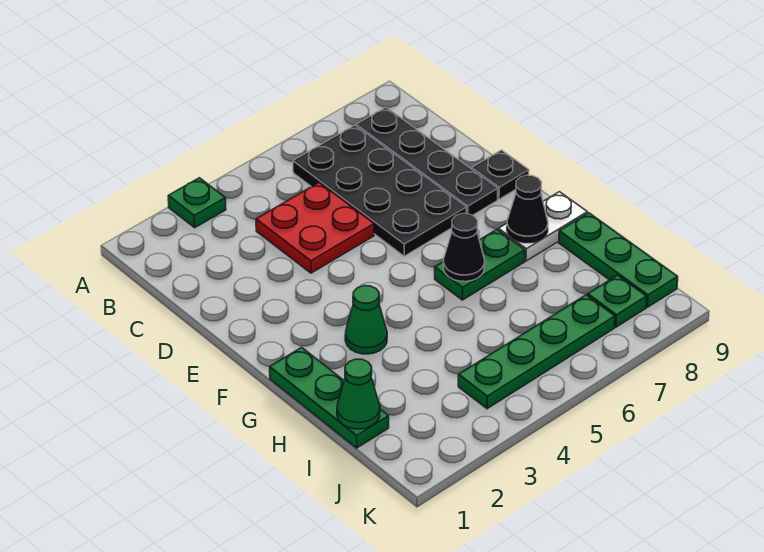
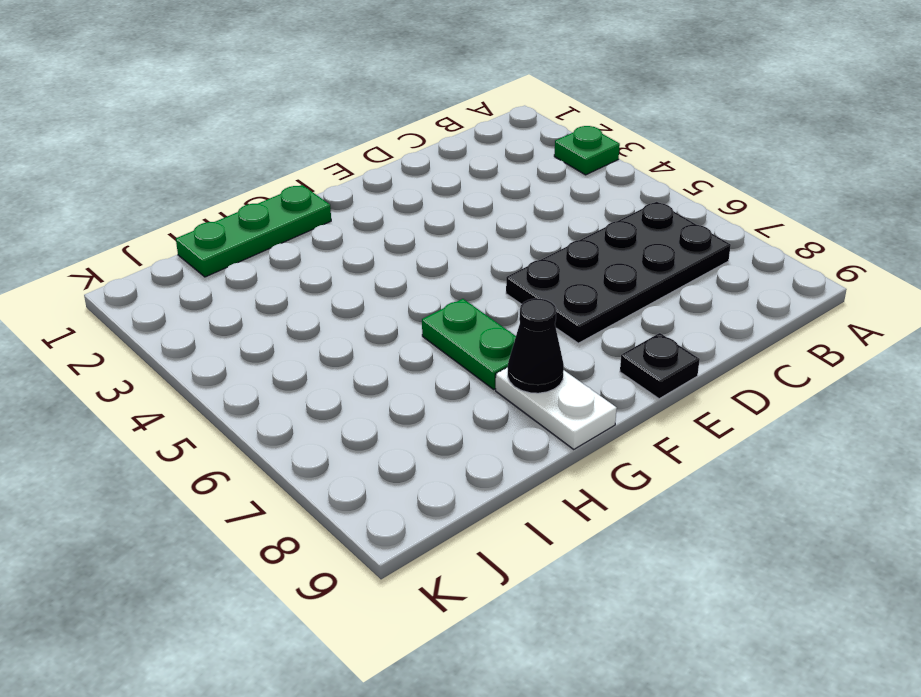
none -> black 1x4 plate [356,107,498,216]
none -> red 2x2 plate [256,183,374,273]
none -> green 1x1 cone [345,286,387,354]

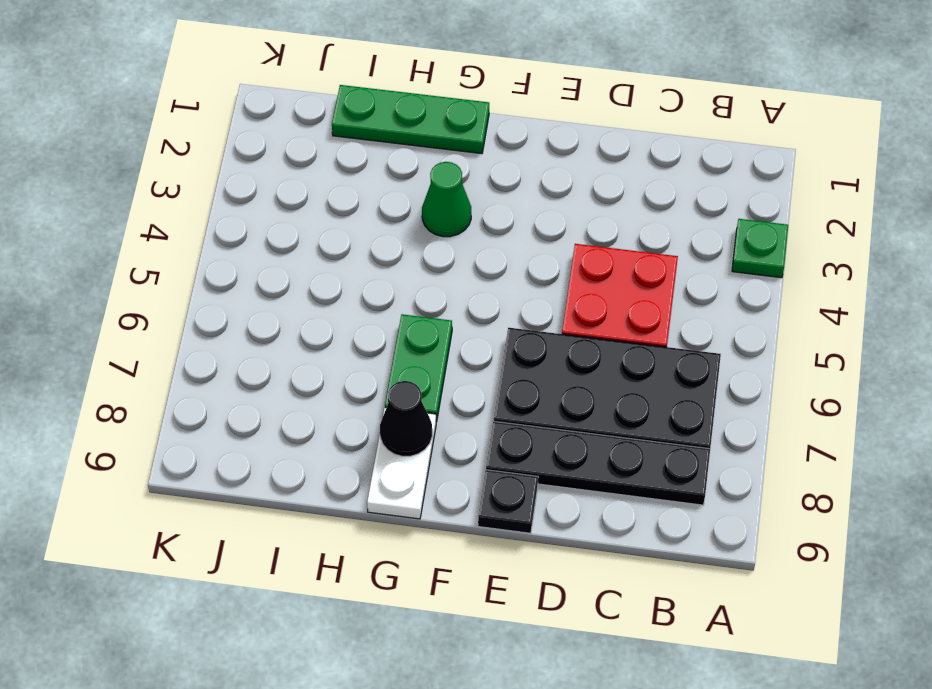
none -> green 1x3 plate [559,213,678,307]
none -> green 1x4 plate [458,295,615,409]
none -> green 1x1 plate [588,275,647,327]

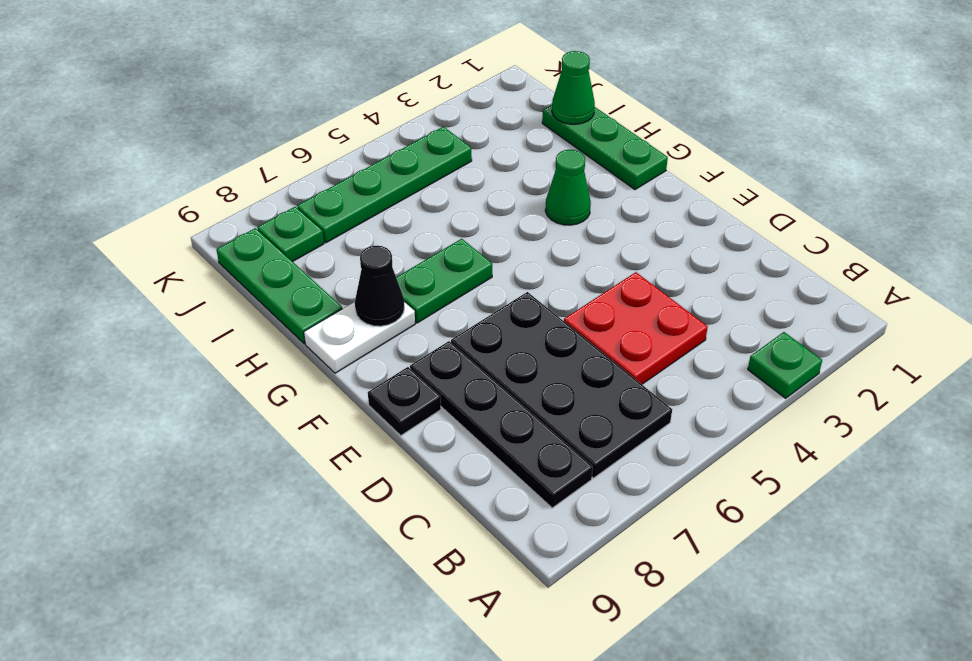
none -> black 1x1 cone [443,214,485,282]

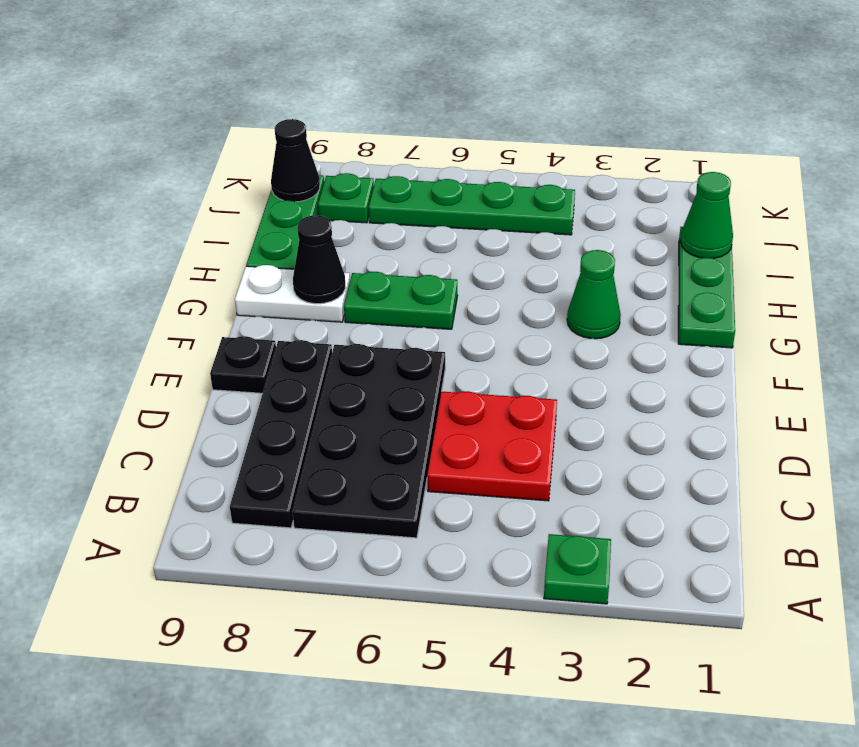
black 1x1 cone [271,119,320,202] -> black 1x1 cone moved to [443,214,485,282]

